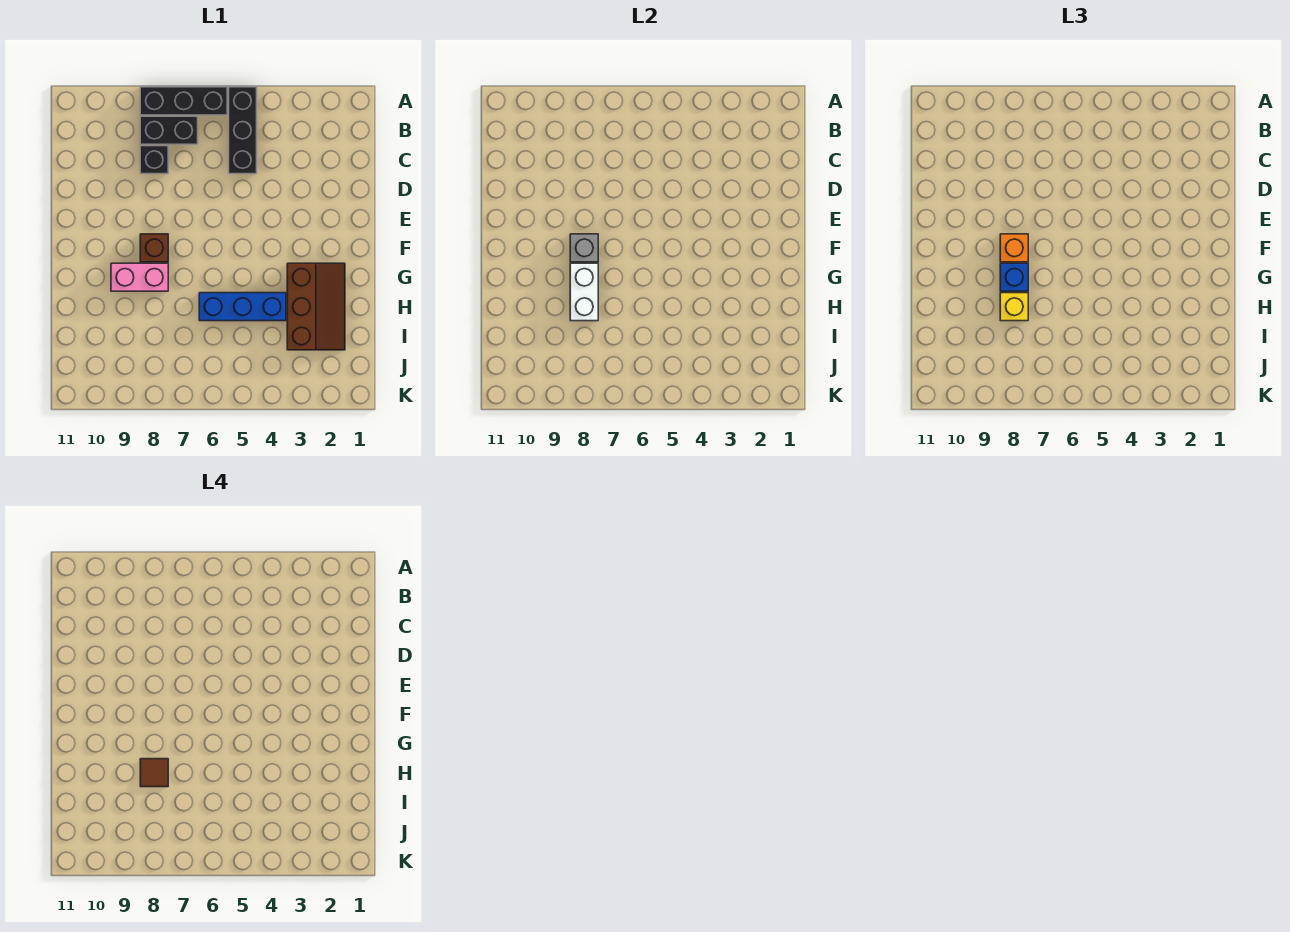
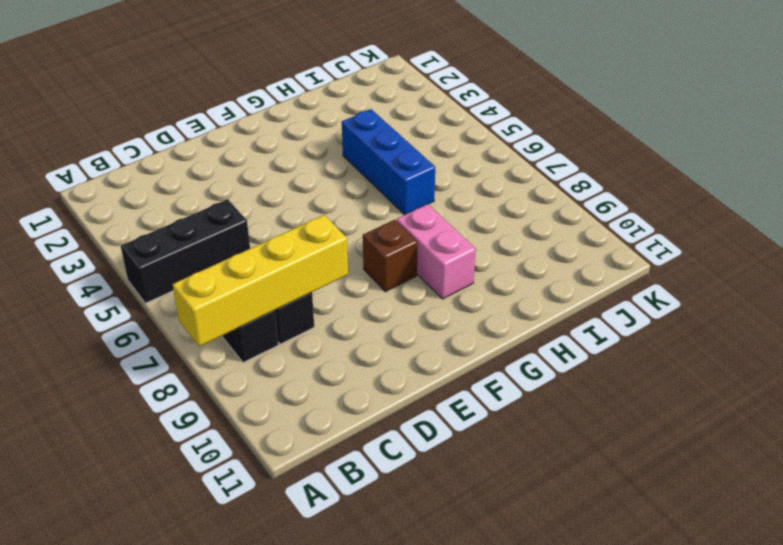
yellow 1x4 brick [173,215,348,346] -> none
none -> black 1x3 brick [140,87,227,115]
none -> brown 2x3 slope [287,263,345,350]
none -> grey 1x1 brick [570,234,598,262]

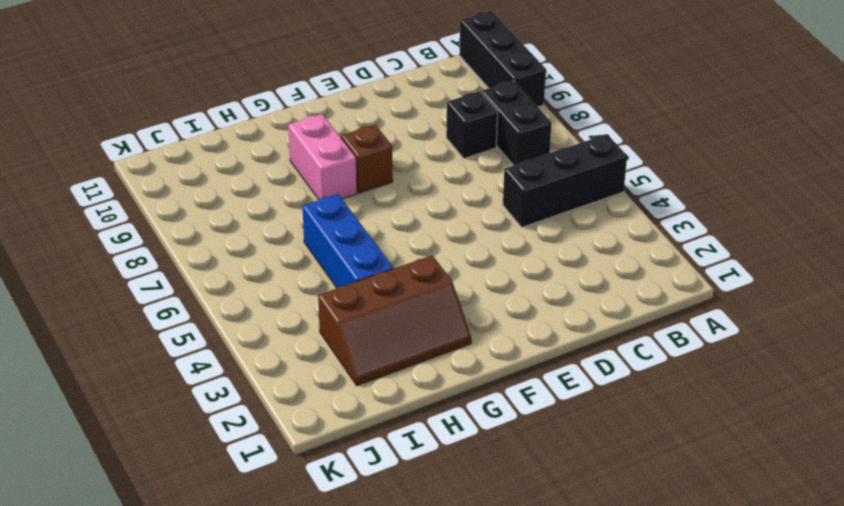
black 1x3 brick [459,11,546,107] -> black 1x3 brick moved to [140,87,227,115]
none -> grey 1x1 brick [570,234,598,262]
none -> white 1x2 brick [570,263,598,321]
none -> orange 1x1 brick [1000,234,1028,262]

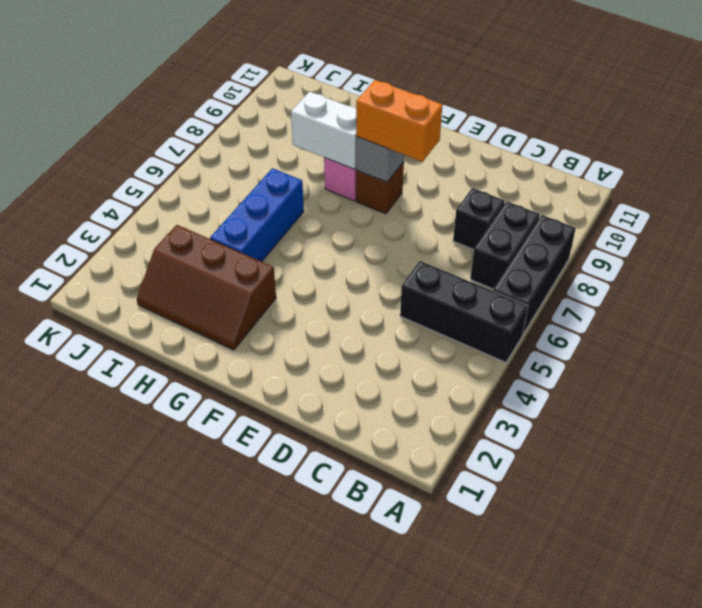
orange 1x2 brick [356,80,442,162] -> orange 1x1 brick [1000,234,1028,262]
none -> blue 1x1 brick [1000,263,1028,291]
none -> yellow 1x1 brick [1000,293,1028,321]
none -> brown 1x1 tile [140,759,168,787]

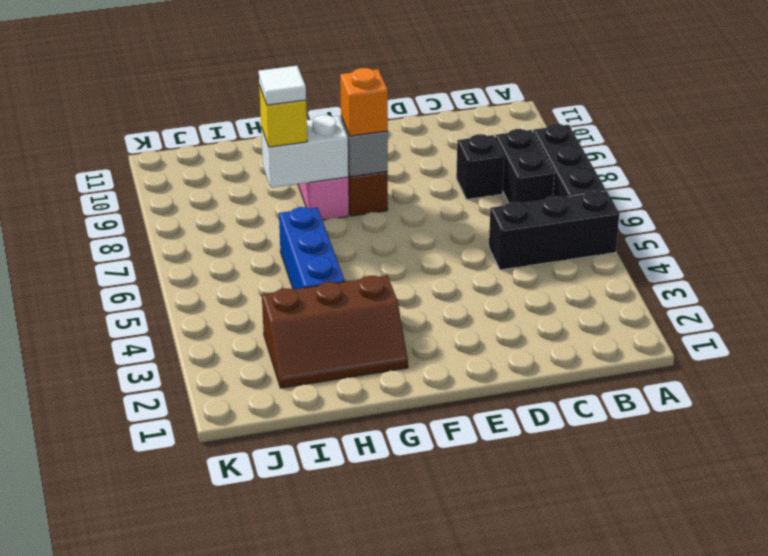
white 1x1 tile [259,66,306,105] -> brown 1x1 tile [140,759,168,787]
none -> blue 1x1 brick [1000,263,1028,291]

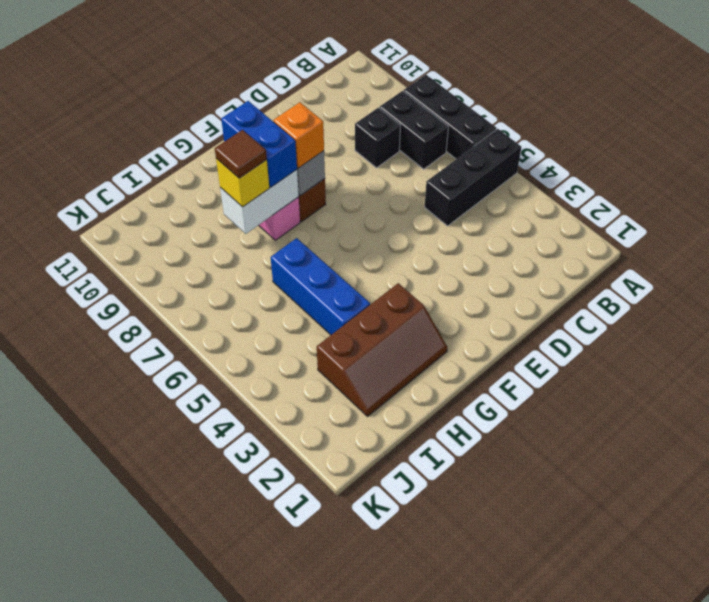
blue 1x2 brick [221,101,297,187] -> blue 1x1 brick [1000,263,1028,291]

